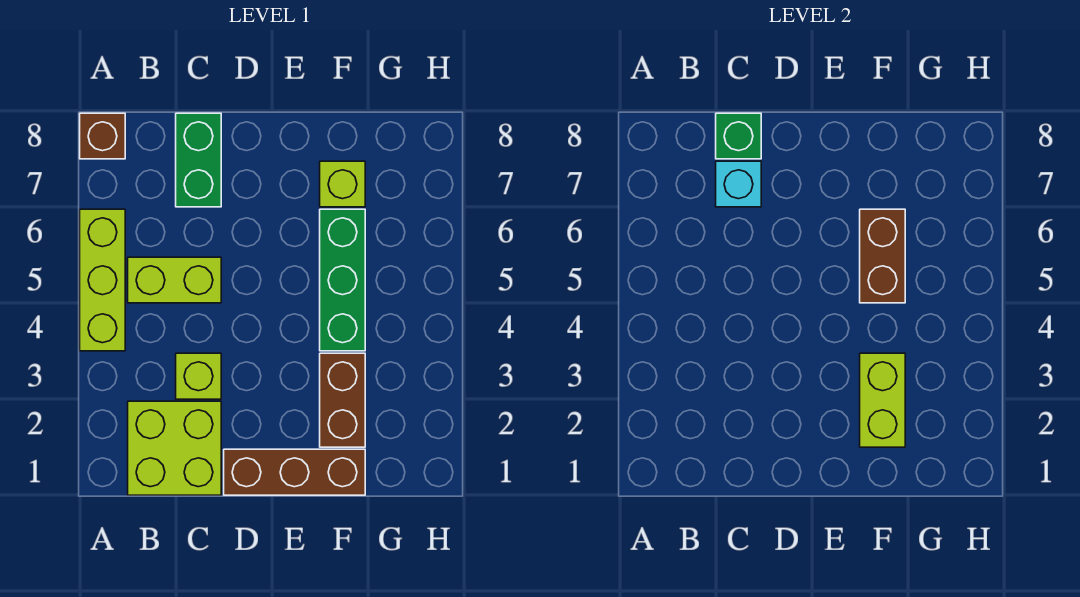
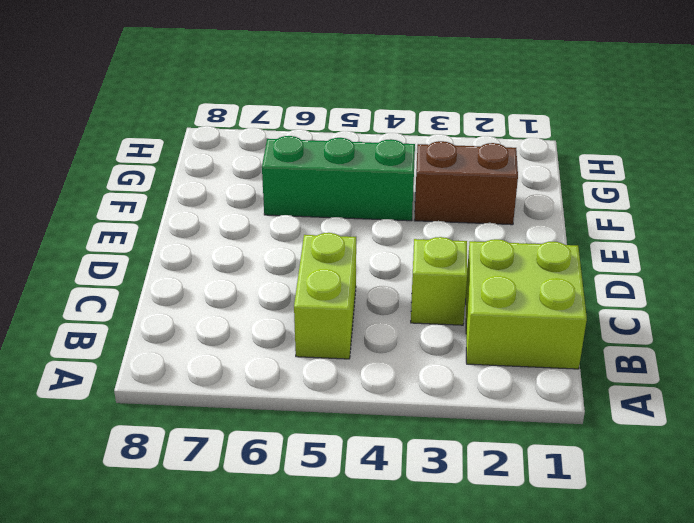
none -> lime 1x3 brick [80,209,125,351]
none -> brown 1x1 brick [80,113,125,159]
none -> green 1x2 brick [176,113,221,207]

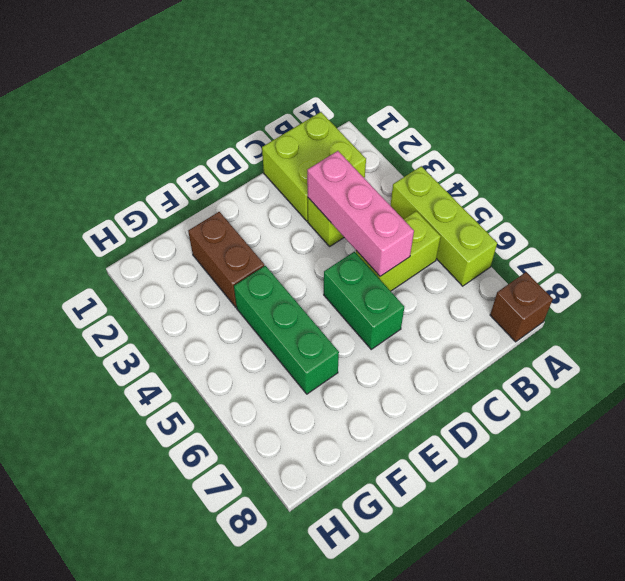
pink 1x3 brick [307,151,414,276] -> none
green 1x2 brick [324,252,404,349] -> green 1x2 brick moved to [176,113,221,207]
none -> brown 1x3 brick [224,449,365,495]
none -> lime 1x1 brick [320,161,365,207]
none -> cyan 1x1 brick [716,161,761,207]

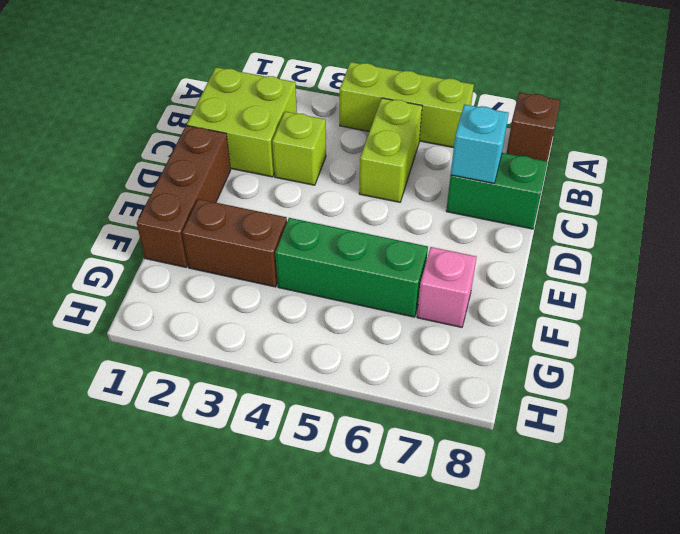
pink 1x1 brick [417,247,476,327] -> lime 1x1 brick [320,161,365,207]
none -> green 1x1 brick [716,113,761,159]
none -> lime 1x2 brick [860,353,905,447]
none -> brown 1x2 brick [860,209,905,303]

